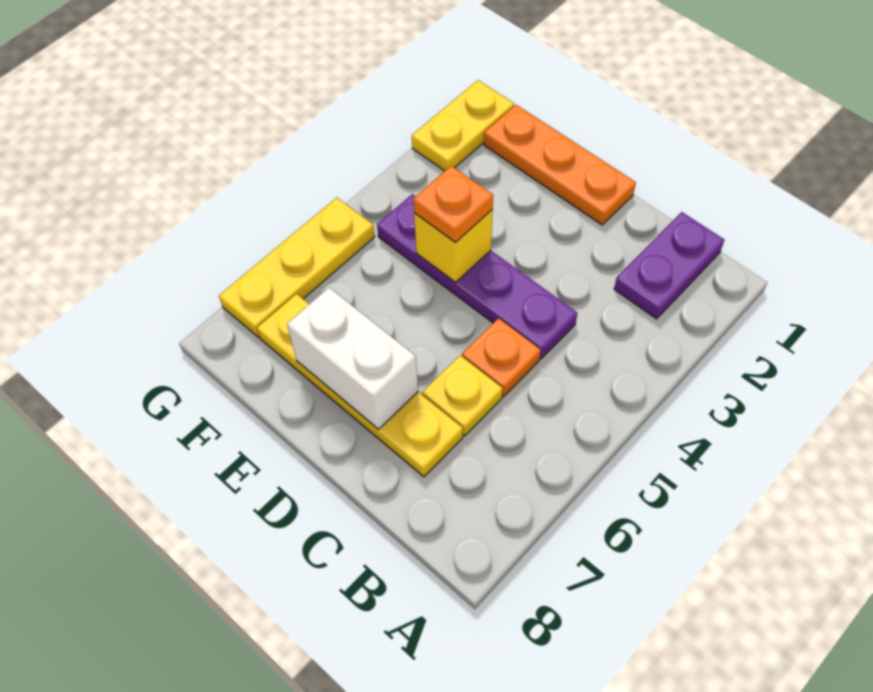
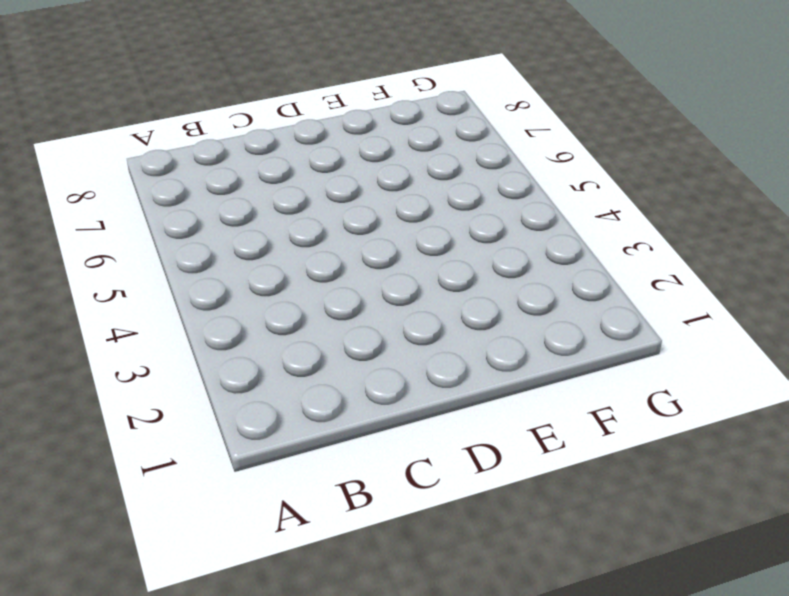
none -> purple 1x2 plate [614,212,724,319]
none -> purple 1x4 plate [377,194,577,359]

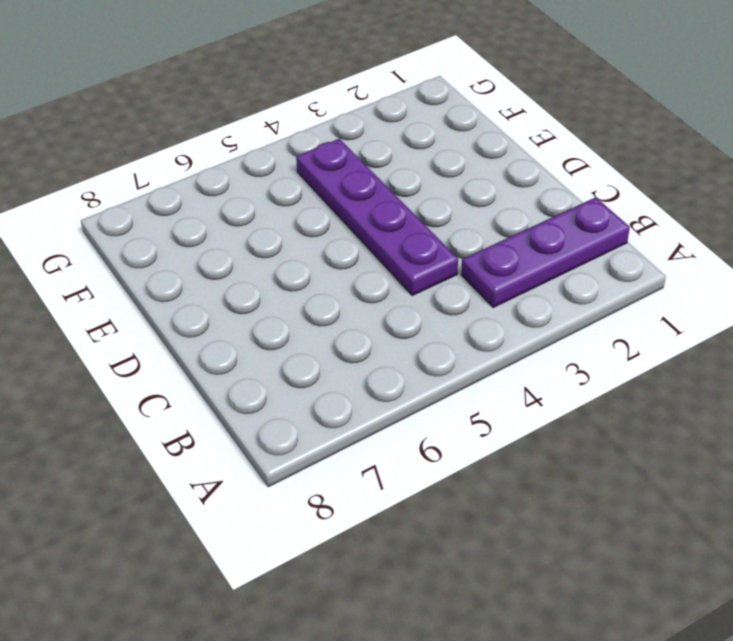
purple 1x3 plate [461,197,630,307] -> purple 1x2 plate [614,212,724,319]
none -> orange 1x1 plate [462,318,541,397]
none -> yellow 1x1 plate [422,355,503,436]

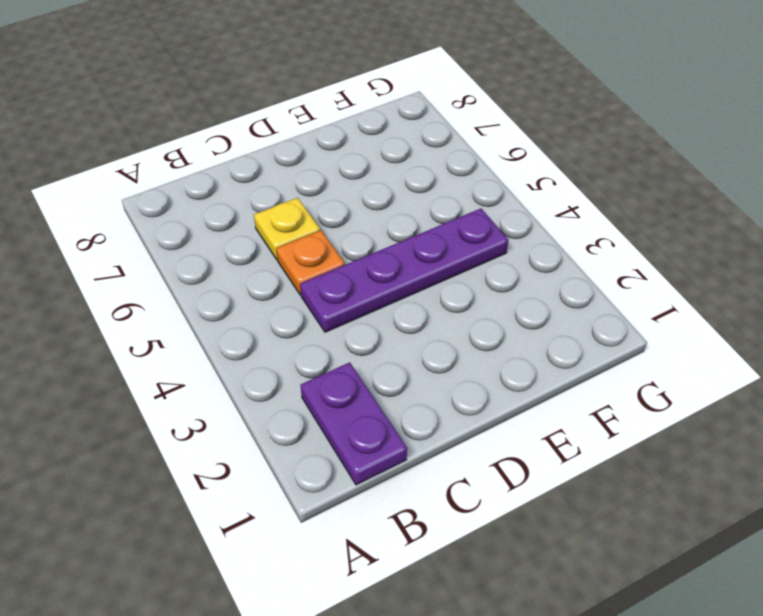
none -> yellow 1x4 plate [257,294,463,477]
none -> orange 1x3 plate [484,105,636,225]

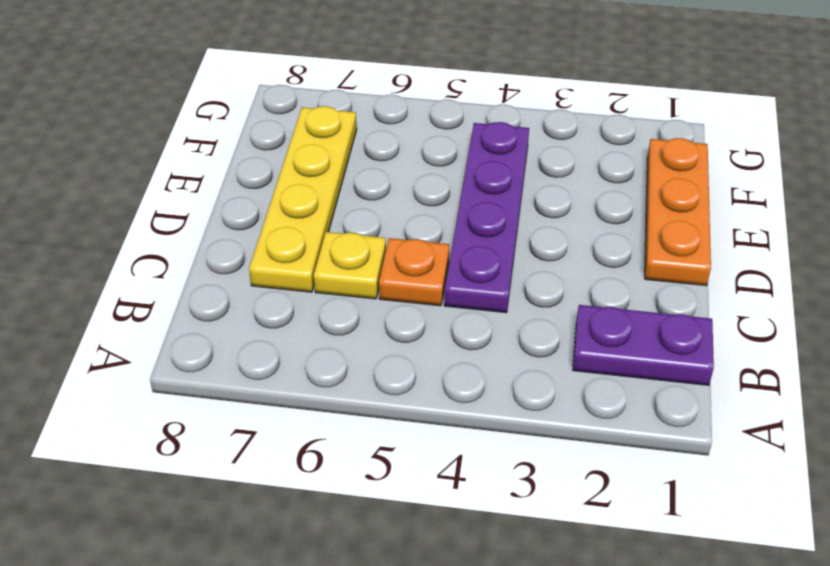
none -> yellow 1x2 plate [412,80,514,171]
none -> yellow 1x3 plate [219,198,375,337]

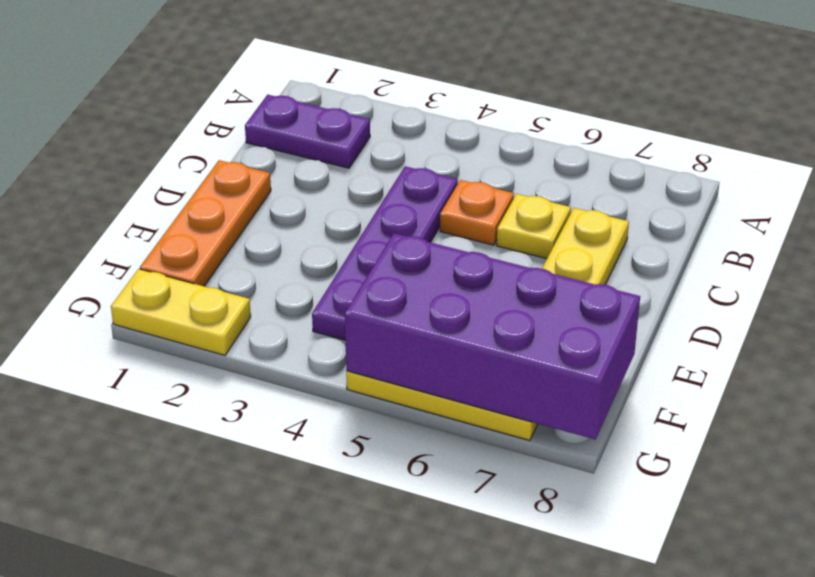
purple 2x4 brick [345,233,640,439] -> none
none -> white 1x2 brick [287,288,418,429]
none -> yellow 1x1 brick [414,209,493,283]

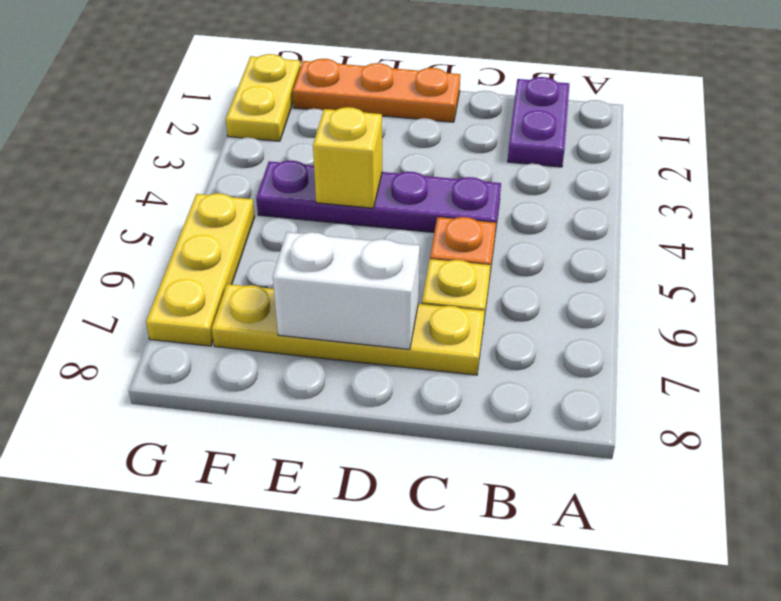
none -> orange 1x1 plate [413,166,493,242]

